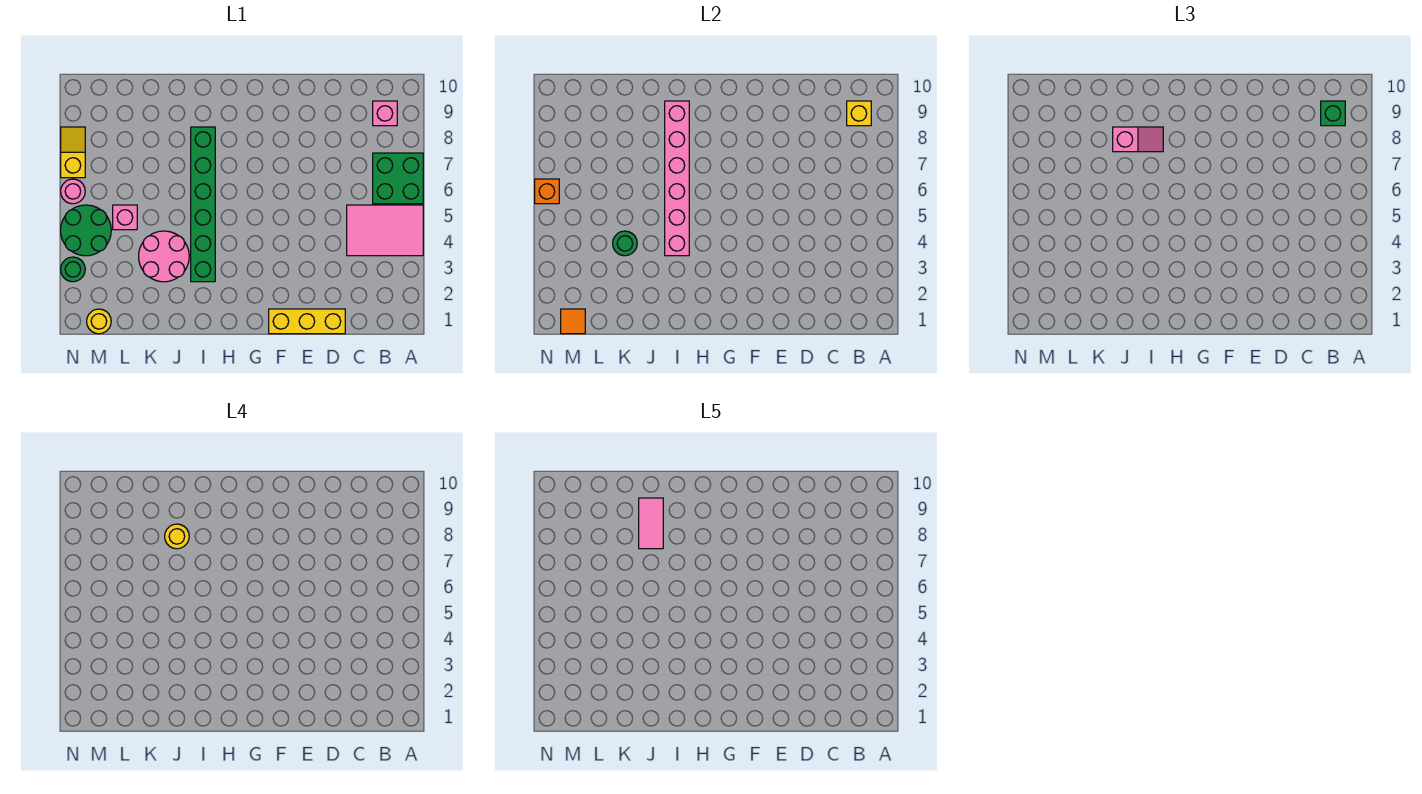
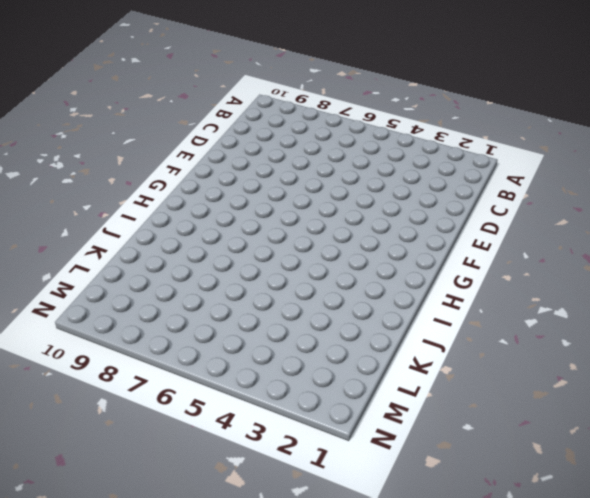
none -> pink 2x3 tile [347,205,423,256]
none -> green 2x2 brick [373,153,423,204]
none -> pink 1x1 brick [373,101,397,126]

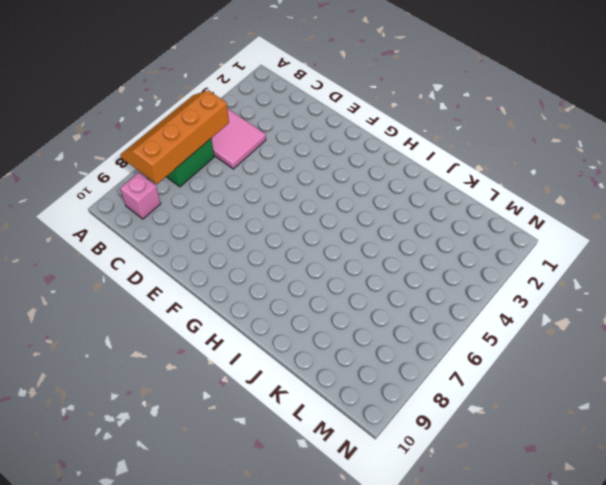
orange 2x4 slope [120,90,229,184] -> none
none -> yellow 1x3 brick [269,309,345,334]
none -> green 1x6 brick [191,127,215,282]
none -> pink 2x2 round brick [139,231,189,282]

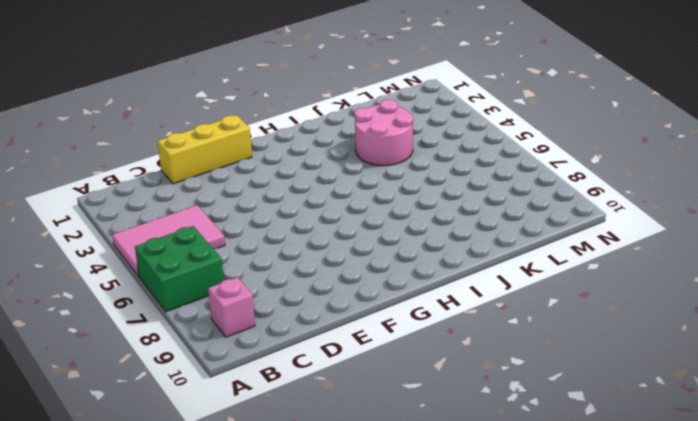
none -> green 1x6 brick [191,127,215,282]
none -> pink 1x1 brick [113,205,137,230]
none -> yellow 1x1 round brick [87,309,111,334]

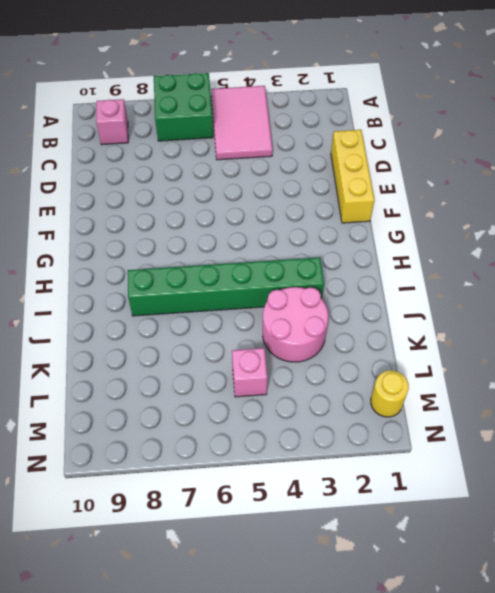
none -> green 2x2 round brick [61,205,111,256]
none -> green 1x1 round brick [61,257,85,282]
none -> pink 1x1 round brick [61,179,85,204]

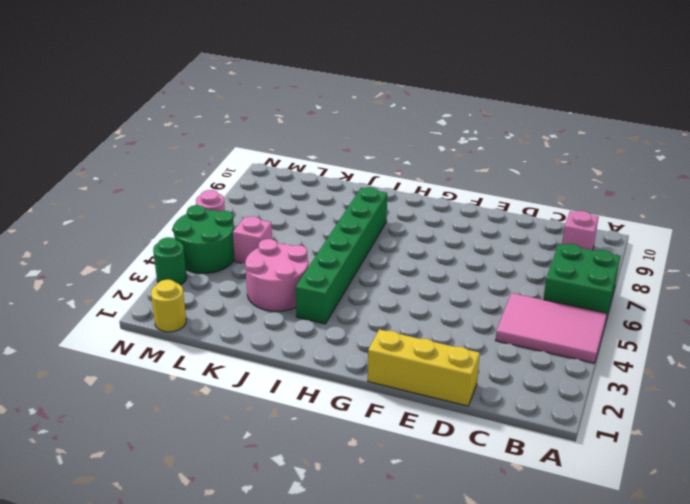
none -> yellow 1x2 slope [61,127,85,178]
none -> yellow 1x1 brick [847,101,871,126]
none -> pink 1x6 brick [665,101,689,256]

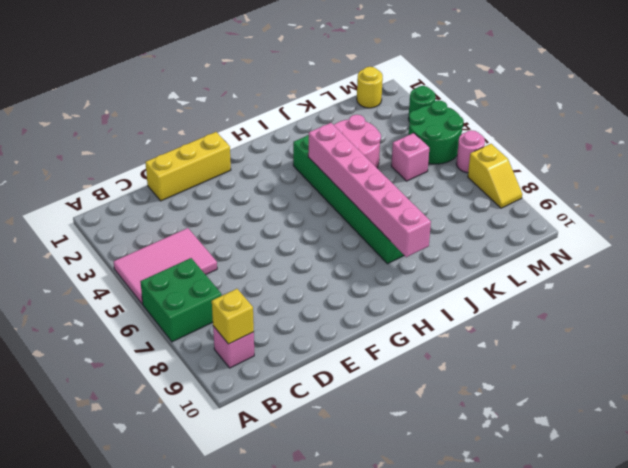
none -> green 1x1 round brick [613,231,637,256]
none -> orange 1x1 tile [561,309,585,334]
none -> orange 1x1 brick [535,179,559,204]

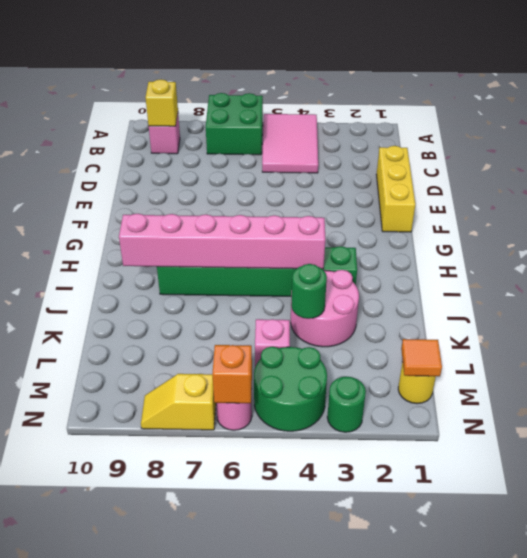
none -> green 1x1 brick [1321,101,1345,126]
none -> pink 1x2 slope [1113,127,1163,152]
none -> yellow 1x1 round brick [165,524,189,549]

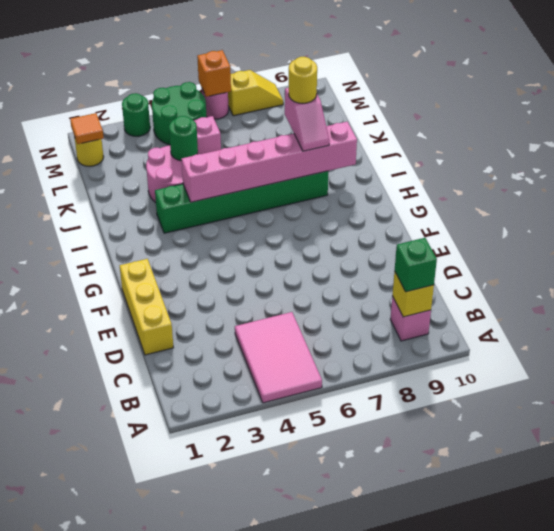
none -> green 2x2 brick [373,153,423,204]
none -> pink 1x2 tile [639,498,663,549]

